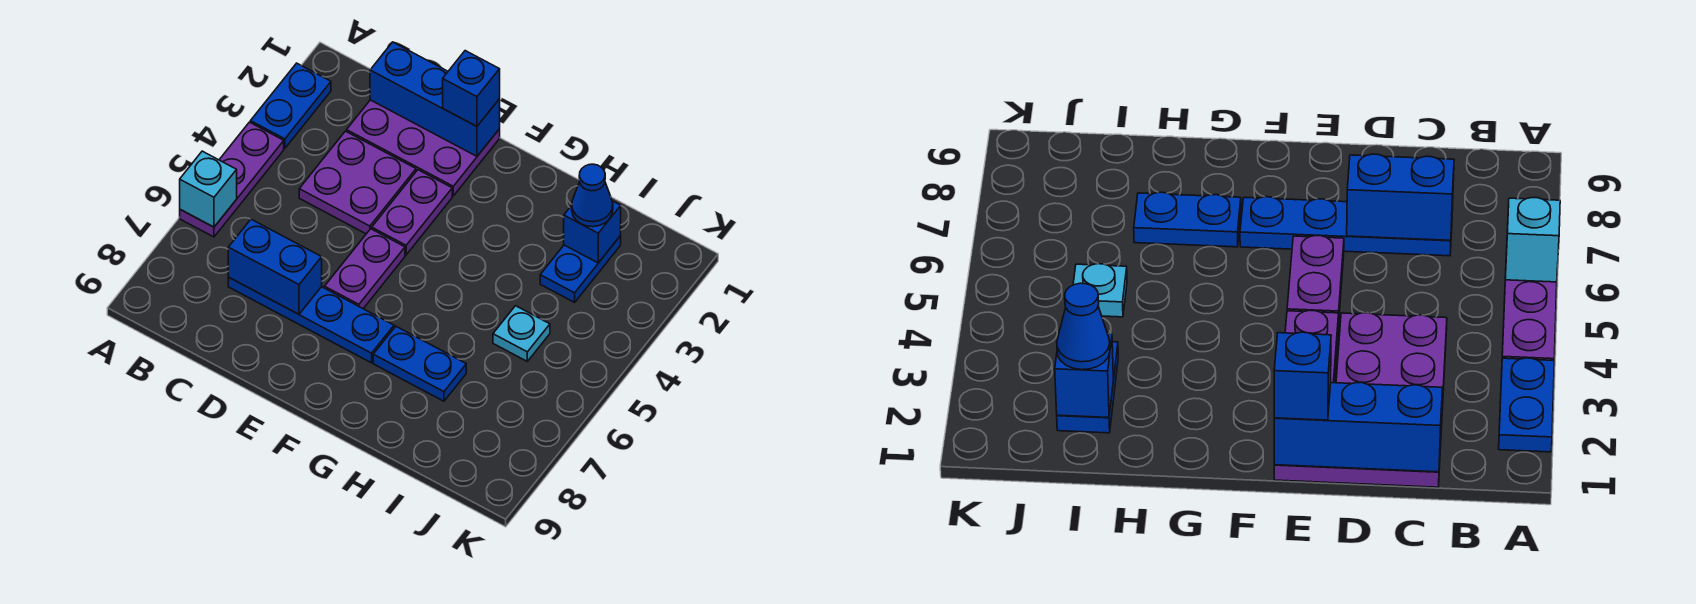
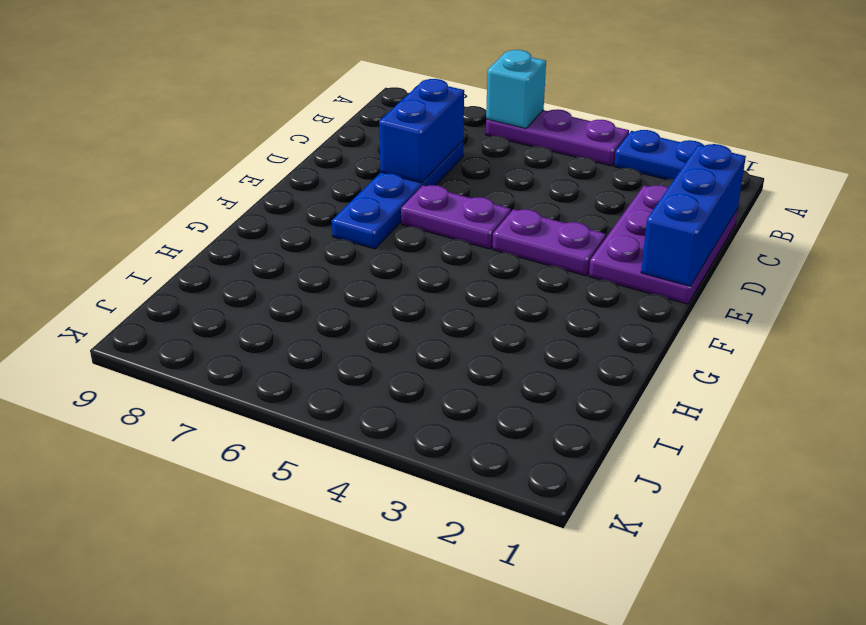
none -> purple 2x2 plate [299,131,416,234]
none -> blue 1x2 plate [373,326,466,401]
none -> blue 1x2 plate [540,236,621,302]

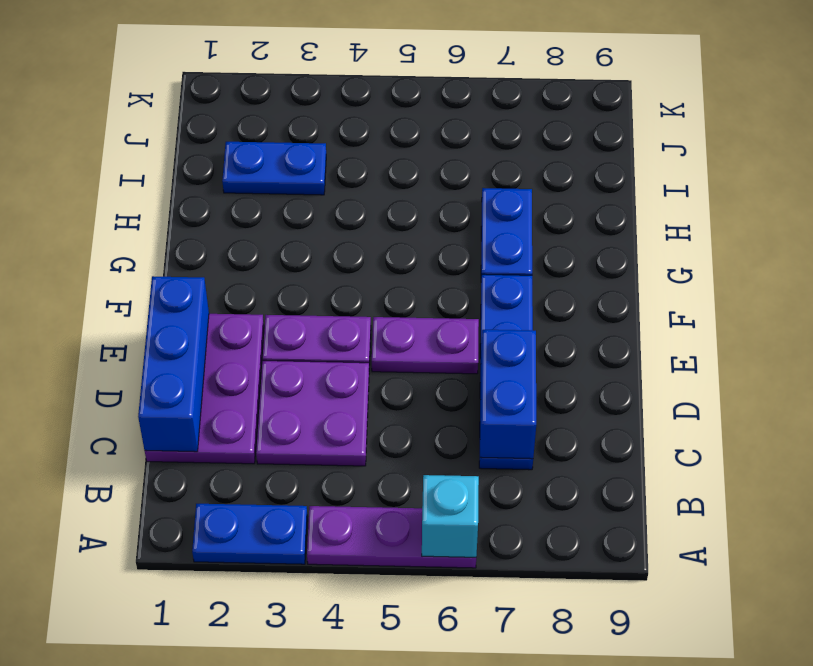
none -> cyan 1x1 plate [493,306,550,361]
none -> blue 1x1 brick [564,201,621,263]
none -> blue 1x1 brick [443,51,500,126]

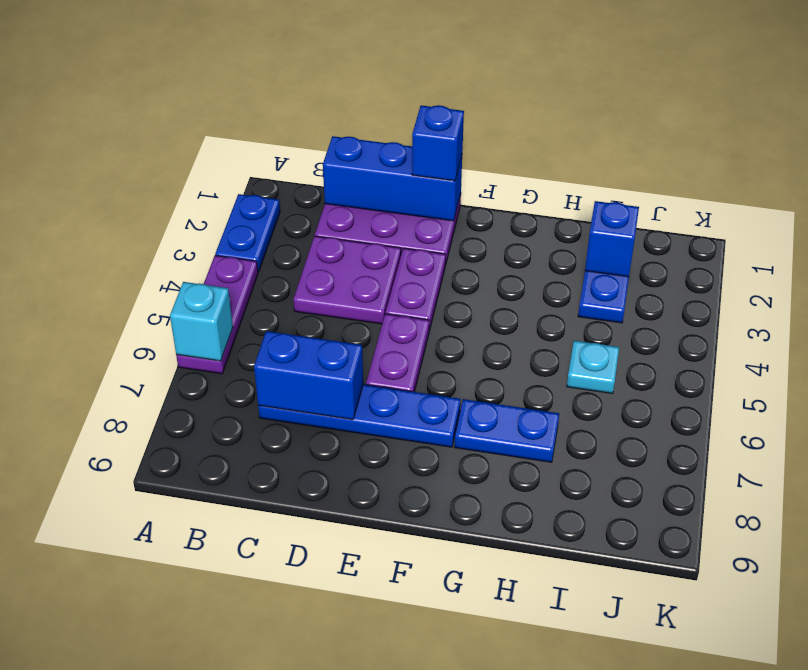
none -> blue 1x1 cone [572,164,613,227]

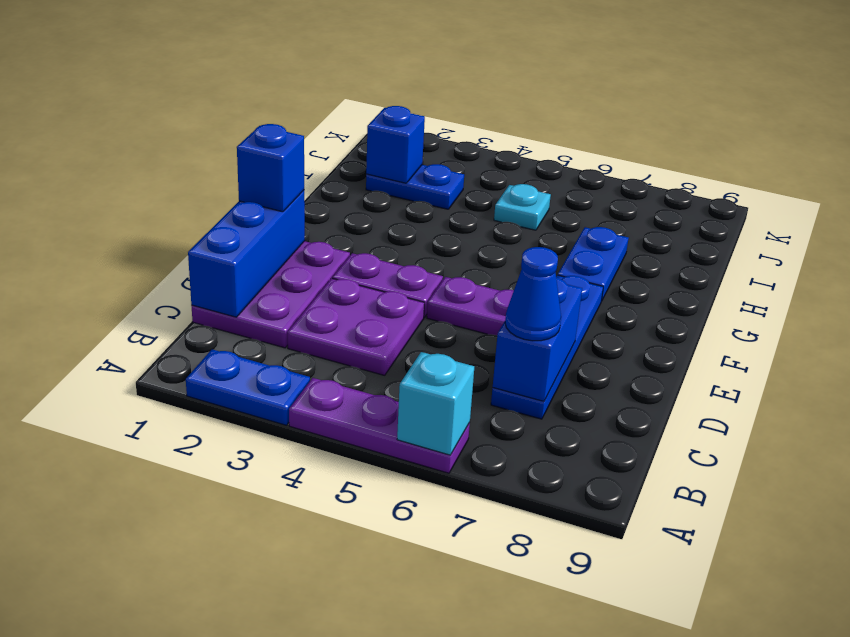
blue 1x1 cone [505,247,561,341] -> blue 1x1 cone moved to [572,164,613,227]

